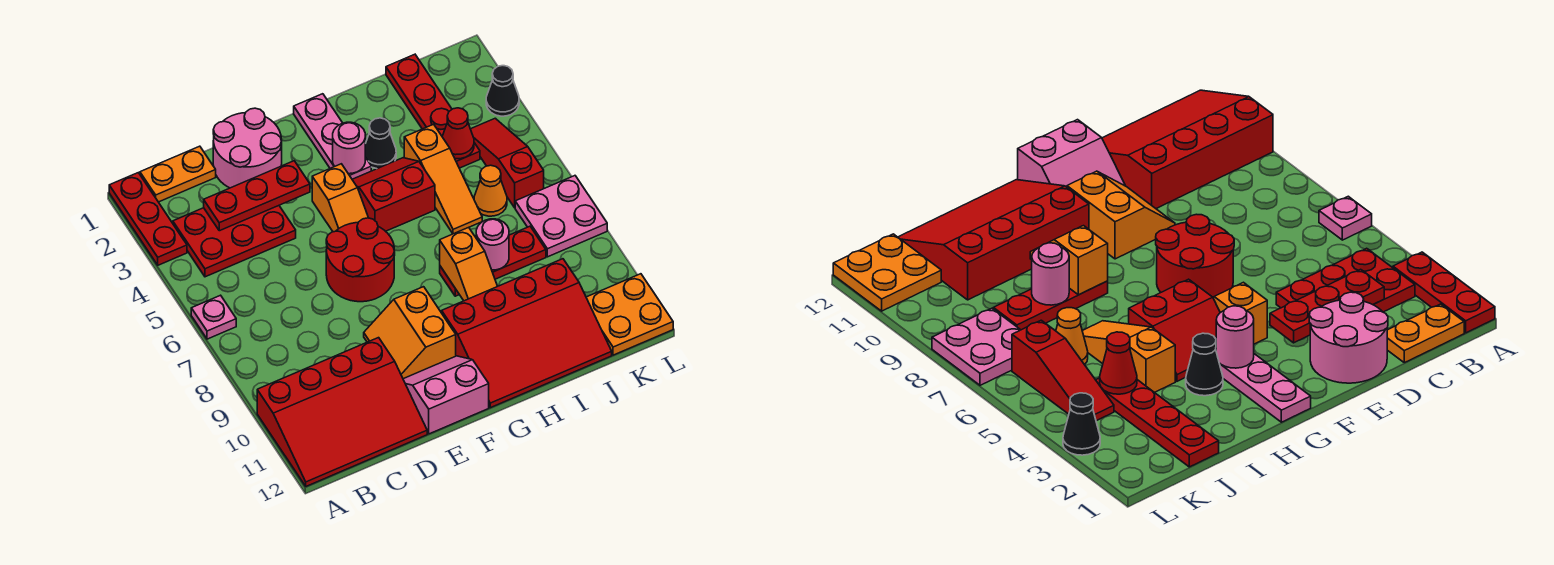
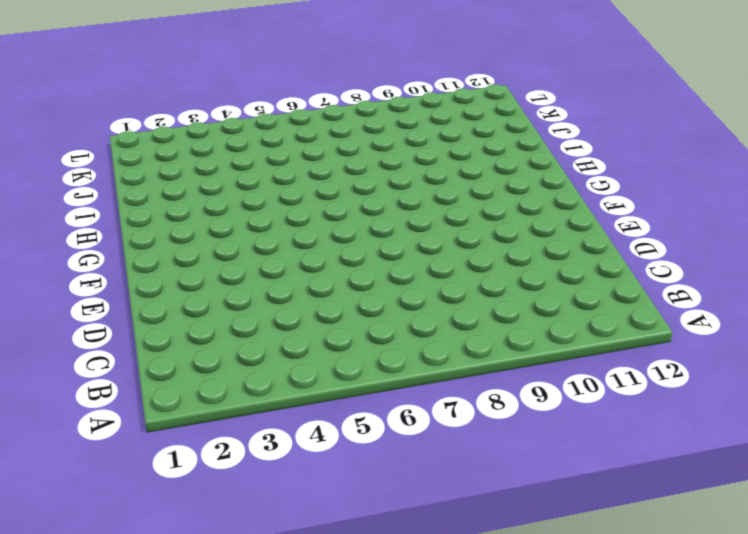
none -> red 1x3 plate [109,173,187,265]
none -> pink 1x1 plate [191,295,236,339]
none -> red 3x4 slope [257,338,427,486]

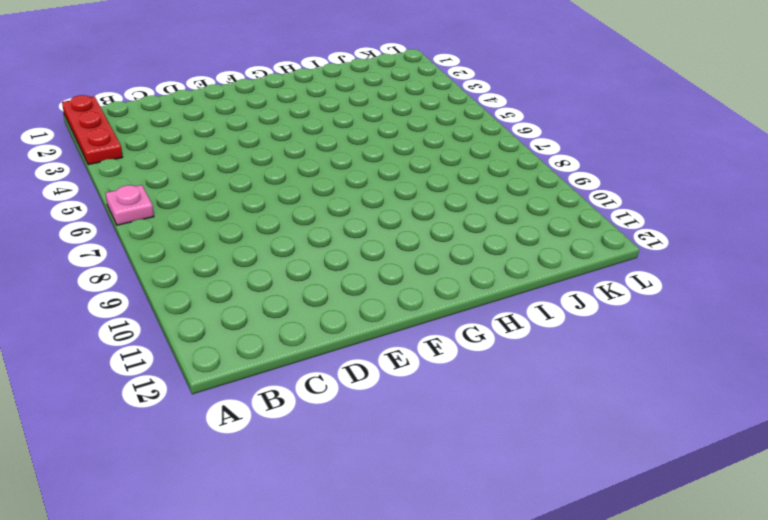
none -> red 3x4 slope [257,338,427,486]
none -> orange 1x2 plate [140,146,216,202]
none -> red 2x3 plate [173,206,296,277]

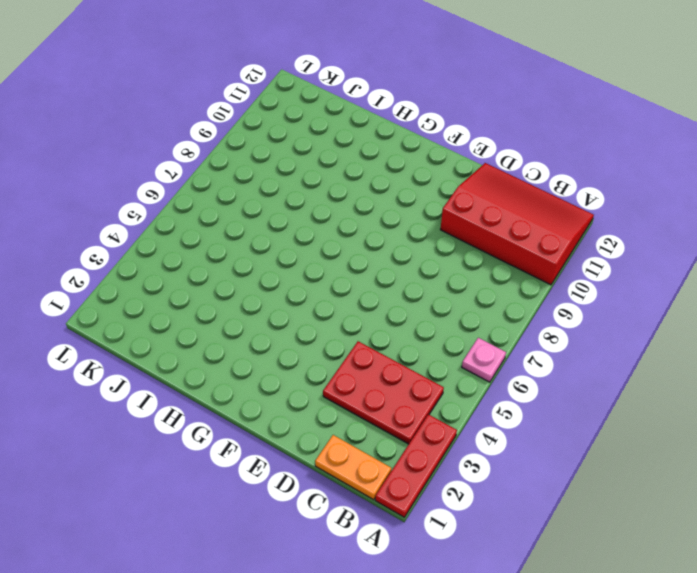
none -> pink 2x2 round brick [213,108,282,188]
none -> red 2x2 round brick [326,218,395,302]
none -> orange 2x2 slope [364,287,456,379]

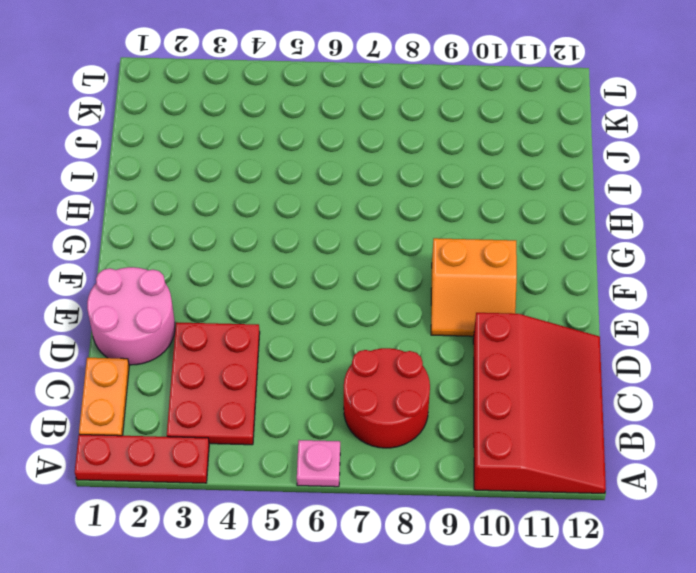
red 2x2 round brick [344,348,430,448] -> red 2x2 round brick moved to [326,218,395,302]
none -> pink 2x2 slope [403,356,489,434]
none -> orange 1x2 slope [312,164,368,232]
none -> pink 1x3 plate [294,94,371,179]

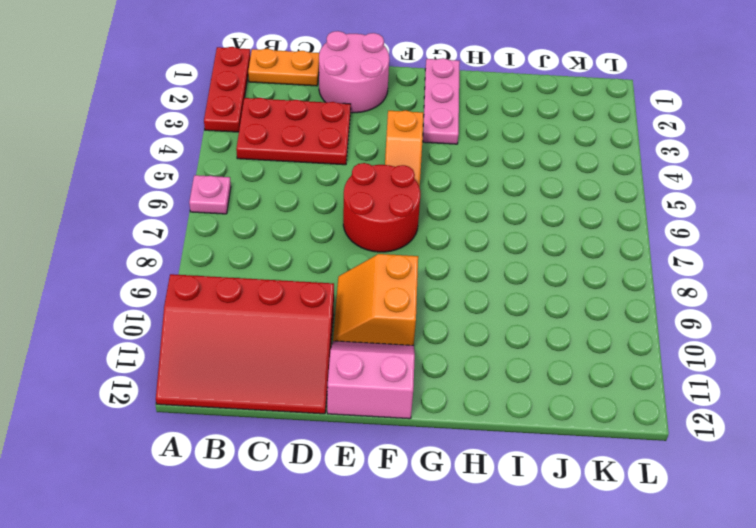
none -> red 2x2 slope [352,158,435,231]
none -> red 3x4 slope [442,259,612,408]
none -> black 1x1 cone [365,118,396,169]

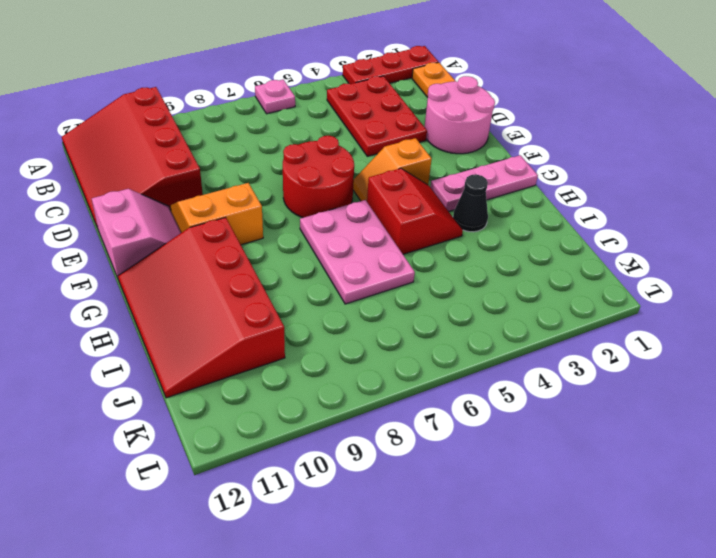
pink 2x3 plate [300,200,415,304] -> orange 1x3 slope [404,124,482,234]
none -> red 1x3 plate [440,226,546,296]
none -> red 1x4 plate [386,54,480,168]
none -> orange 1x1 cone [474,165,507,216]

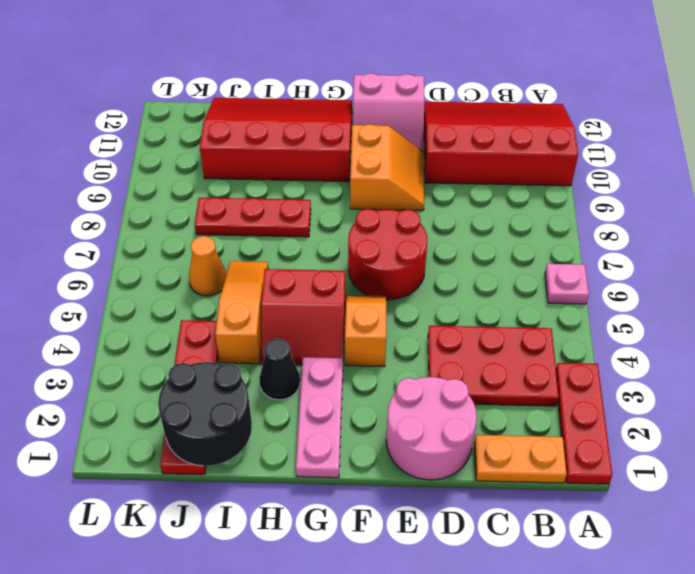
black 2x2 round brick [158,362,252,466] -> none
none -> red 1x3 slope [471,118,544,208]
none -> pink 2x2 plate [515,176,607,257]
none -> orange 2x2 plate [586,274,673,355]

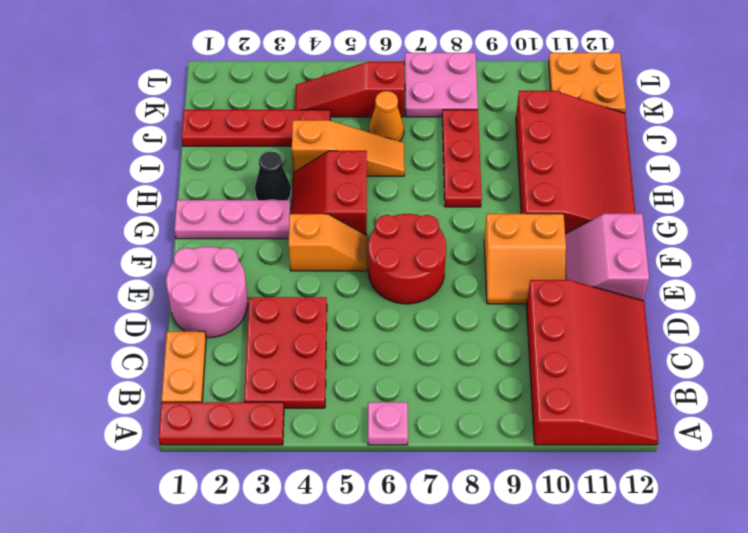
none -> black 1x1 cone [486,66,519,116]
none -> red 1x3 plate [204,161,310,231]
none -> pink 1x1 round brick [333,122,365,174]

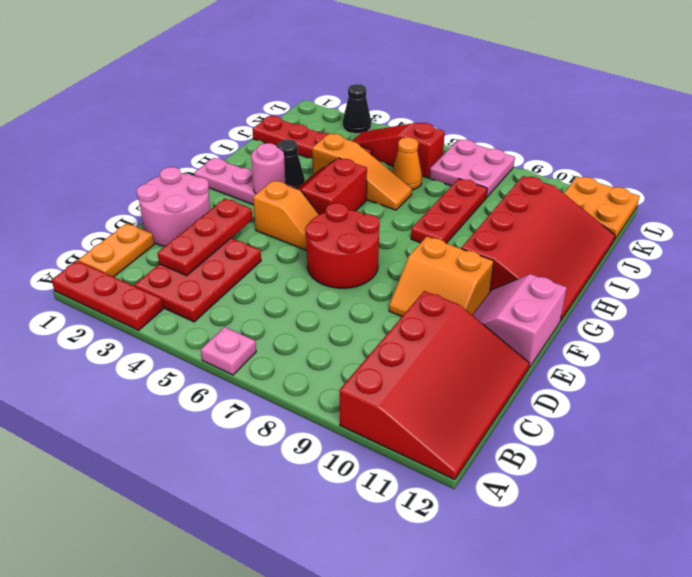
none -> orange 1x2 slope [440,227,497,301]
none -> pink 1x1 round brick [476,219,509,270]
none -> red 1x1 cone [442,108,474,159]

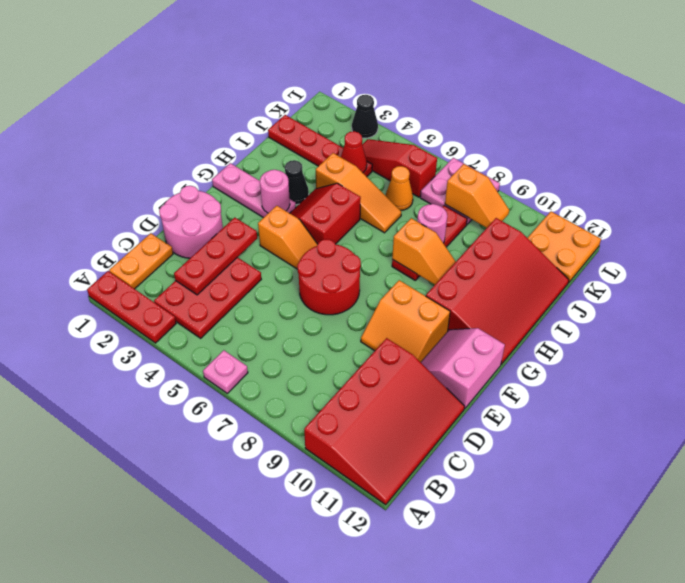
orange 1x2 slope [445,164,509,228] -> none

